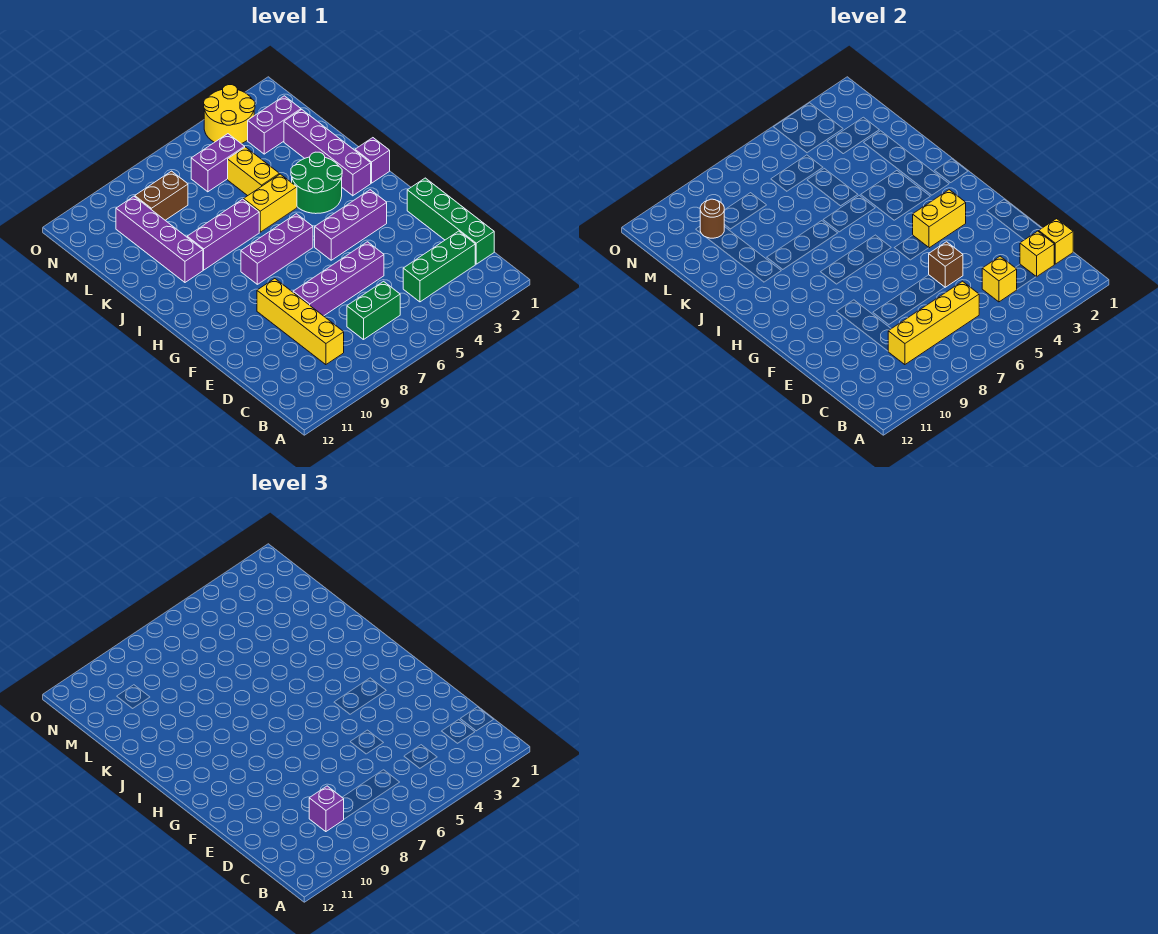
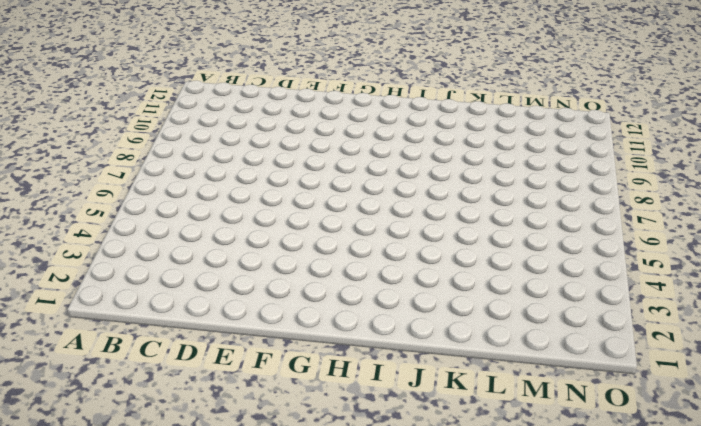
none -> green 1x4 brick [407,178,494,264]
none -> green 1x3 brick [403,231,475,302]
none -> green 1x2 brick [347,281,400,340]

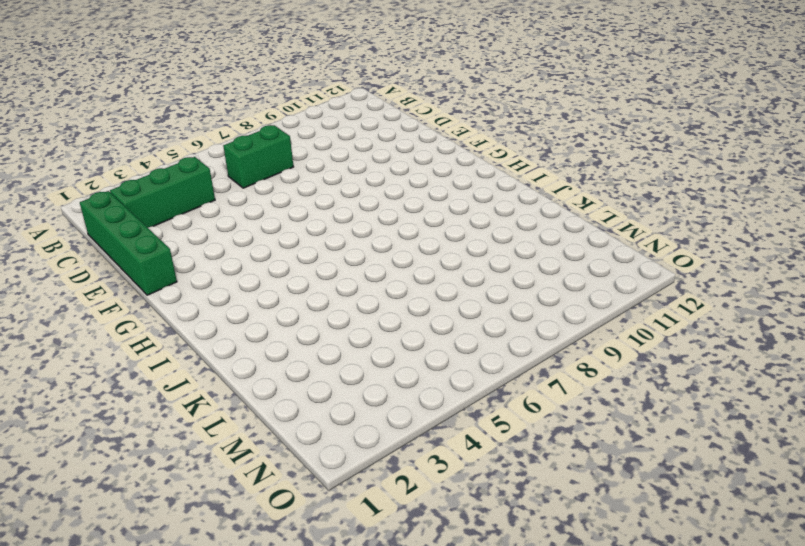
none -> yellow 1x4 brick [257,279,344,365]
none -> purple 1x4 brick [293,242,384,316]
none -> purple 1x3 brick [315,190,387,260]

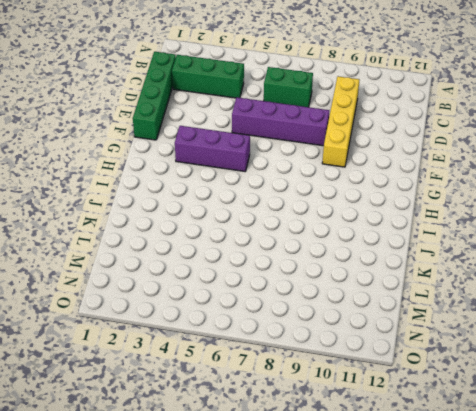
none -> purple 1x3 brick [241,214,313,284]
none -> purple 1x1 brick [355,138,390,183]
none -> purple 1x4 brick [284,110,371,196]

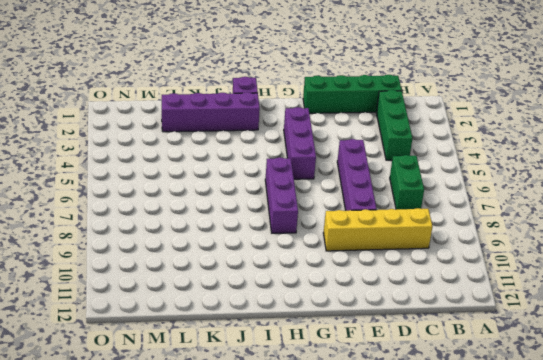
none -> green 2x2 round brick [291,152,342,214]
none -> yellow 1x2 brick [244,174,297,232]
none -> purple 1x3 brick [187,199,259,270]

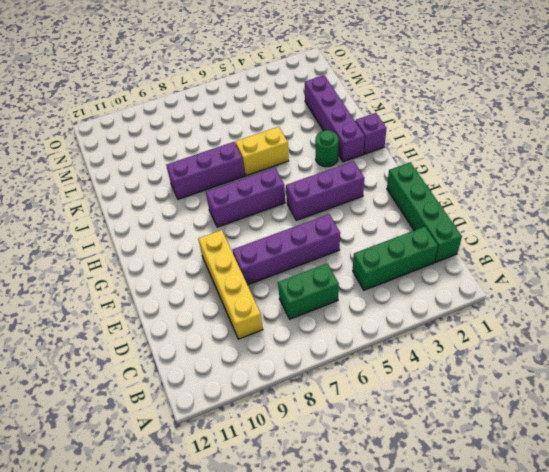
green 1x1 round brick [315,130,339,167] -> green 2x2 round brick [291,152,342,214]
none -> purple 1x4 brick [116,196,203,282]
none -> yellow 1x2 brick [228,147,279,196]
none -> purple 1x2 brick [248,96,301,154]

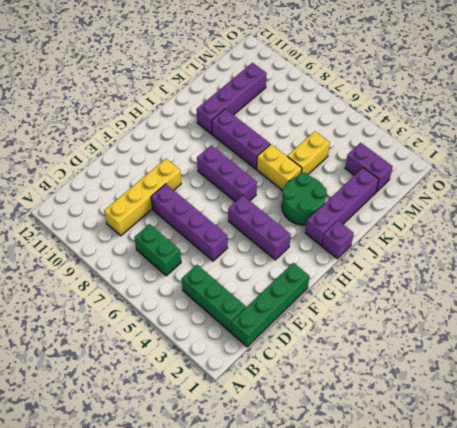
none -> purple 1x2 brick [191,134,245,192]
none -> brown 1x2 brick [135,171,188,220]
none -> yellow 2x2 round brick [204,85,255,144]

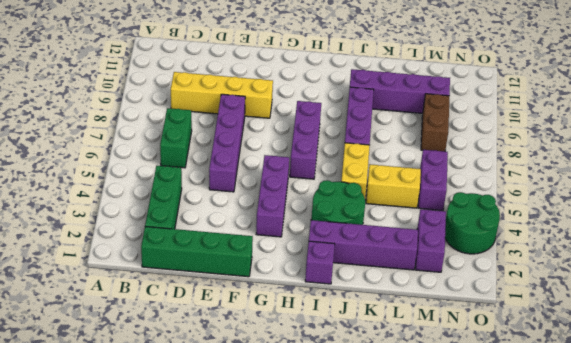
green 2x2 round brick [445,192,500,254] -> yellow 2x2 round brick [204,85,255,144]
none -> yellow 1x1 brick [1039,219,1073,264]
none -> yellow 1x1 brick [1020,231,1054,277]
none -> yellow 1x1 brick [982,256,1017,302]

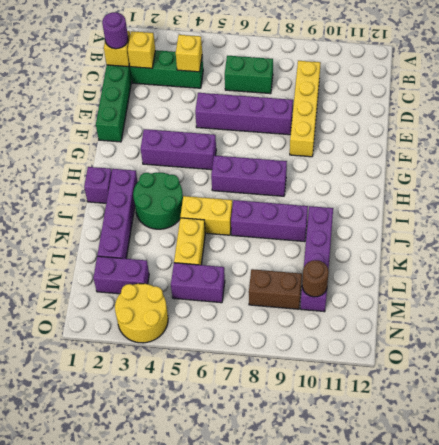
purple 1x1 round brick [102,12,128,49] -> none
none -> yellow 1x4 brick [888,281,979,365]
none -> brown 1x1 brick [929,242,963,287]
none -> yellow 1x2 brick [913,190,966,248]

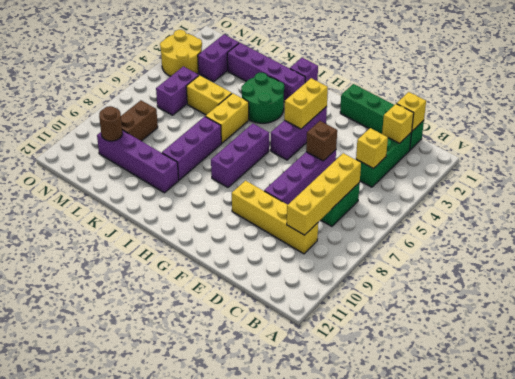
none -> purple 1x1 brick [309,786,344,832]

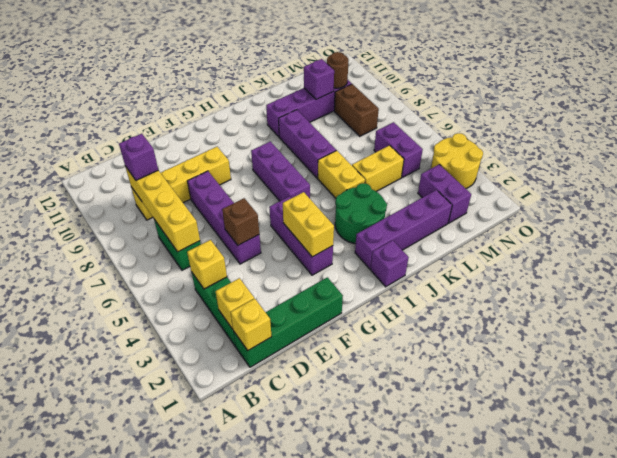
purple 1x1 brick [304,59,334,99] -> none

